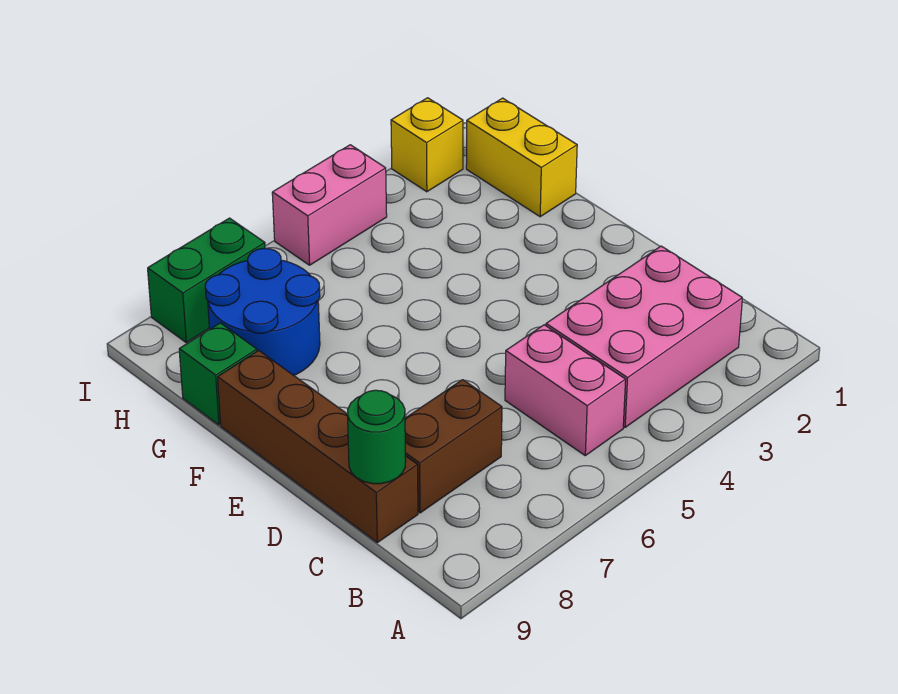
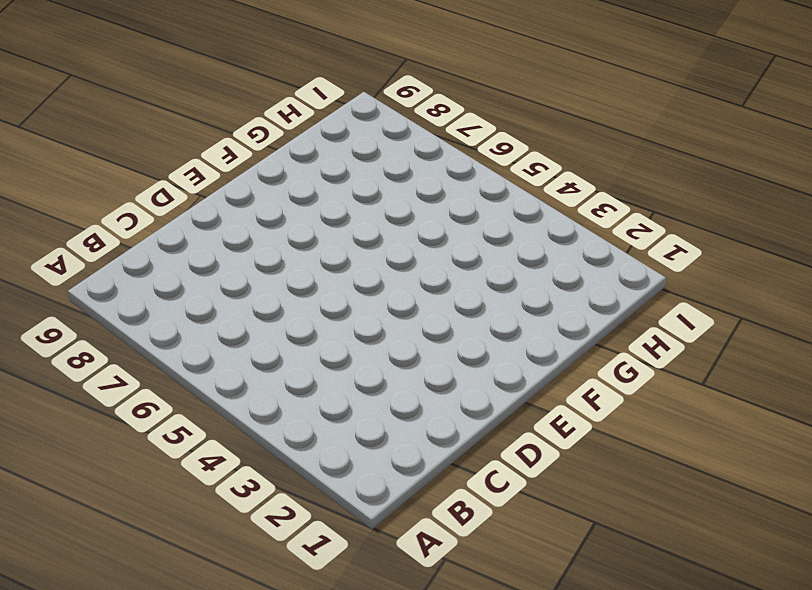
none -> pink 2x3 brick [546,246,742,427]
none -> pink 1x2 brick [505,325,626,455]

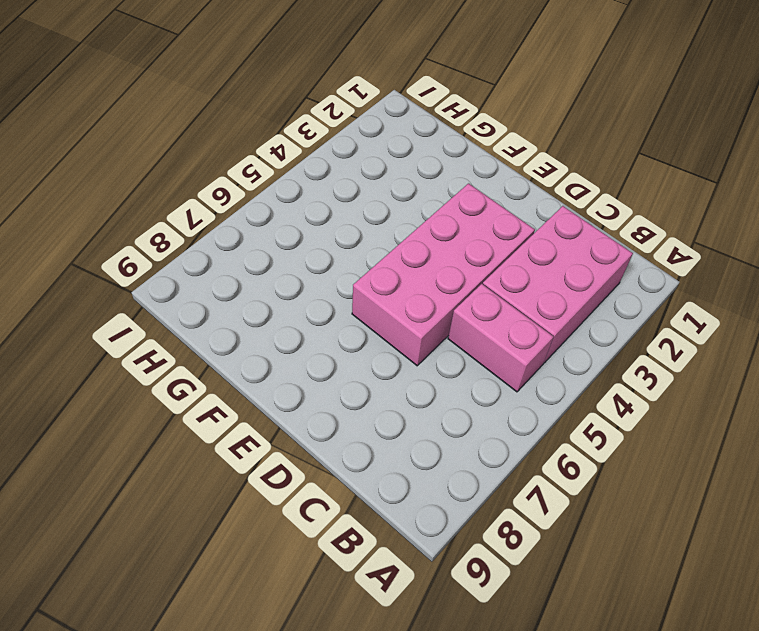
pink 2x4 brick [352,184,535,366] -> none
none -> brown 1x2 brick [405,380,502,513]
none -> brown 1x4 brick [218,351,418,543]

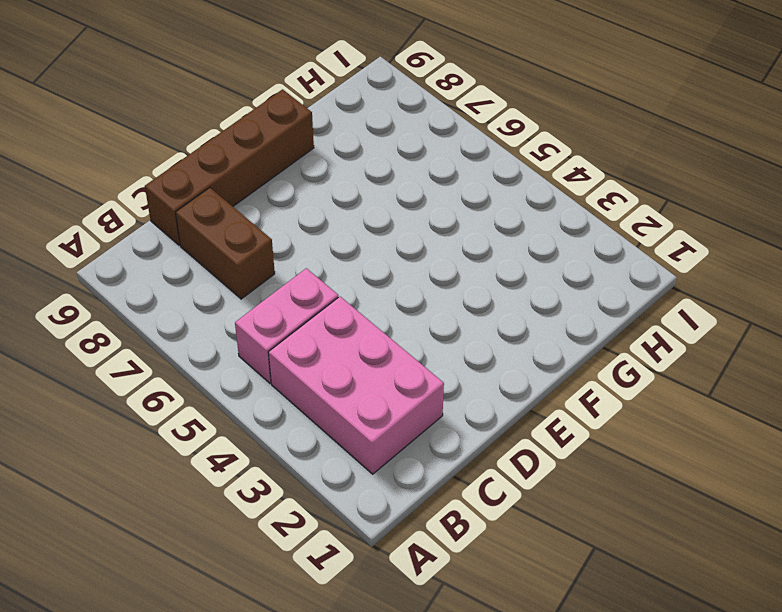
none -> yellow 1x2 brick [466,98,577,217]
none -> blue 2x2 round brick [205,248,320,375]

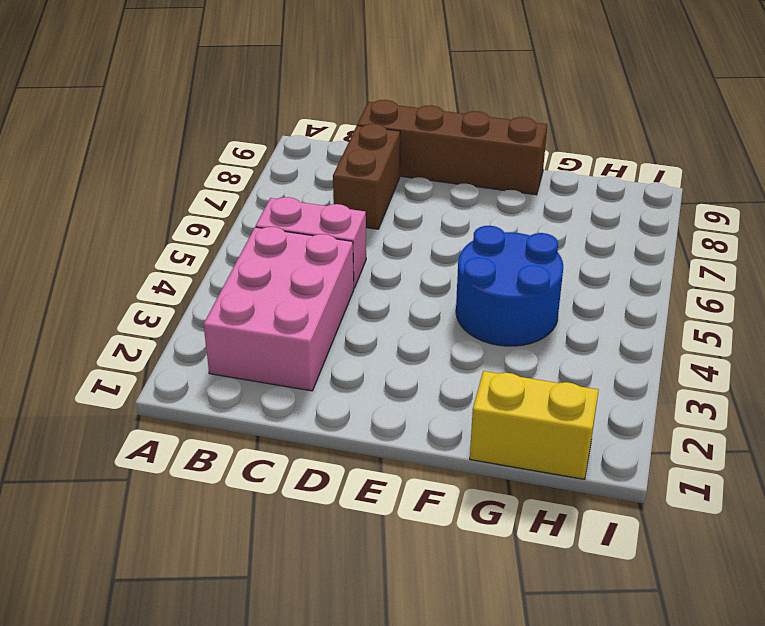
blue 2x2 round brick [456,226,563,346] -> blue 2x2 round brick moved to [205,248,320,375]
none -> green 1x1 brick [179,323,257,425]
none -> yellow 1x1 brick [391,98,463,192]

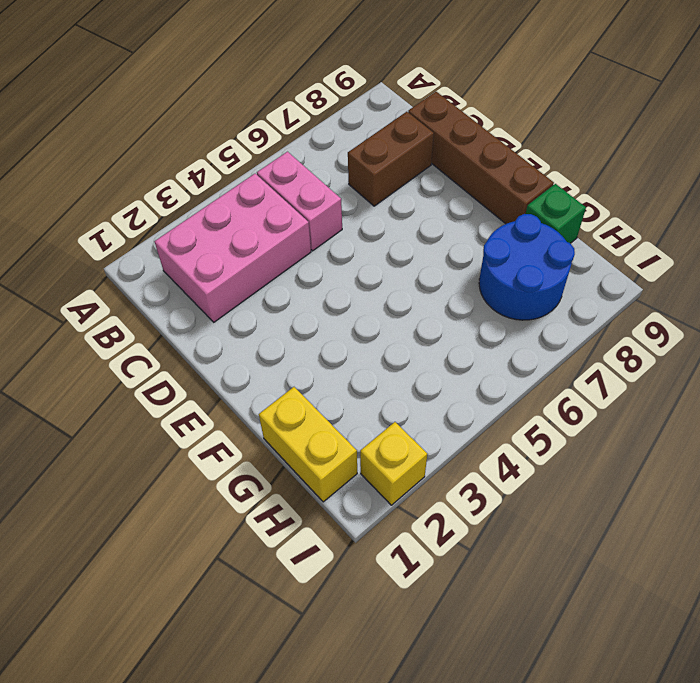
none -> pink 1x2 brick [272,145,387,265]
none -> green 1x2 brick [148,218,265,343]

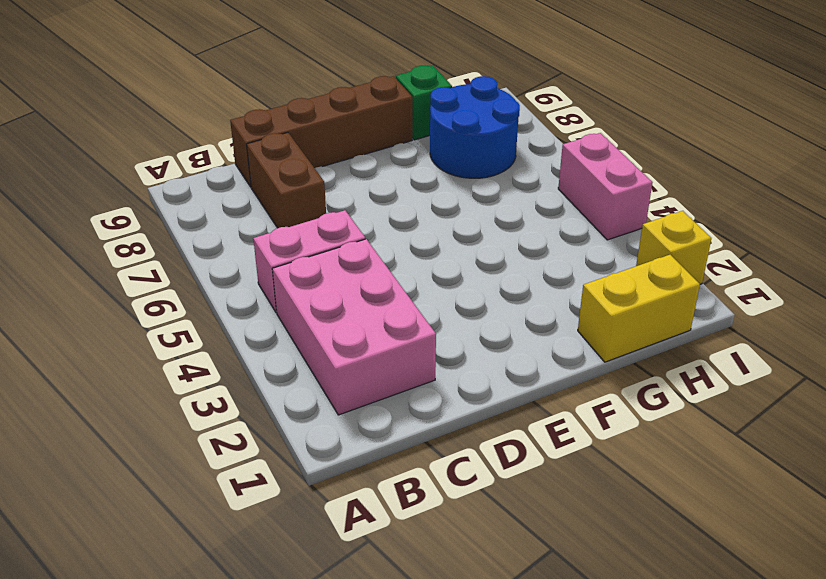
none -> green 1x2 brick [148,218,265,343]
none -> green 1x1 round brick [348,390,406,484]

